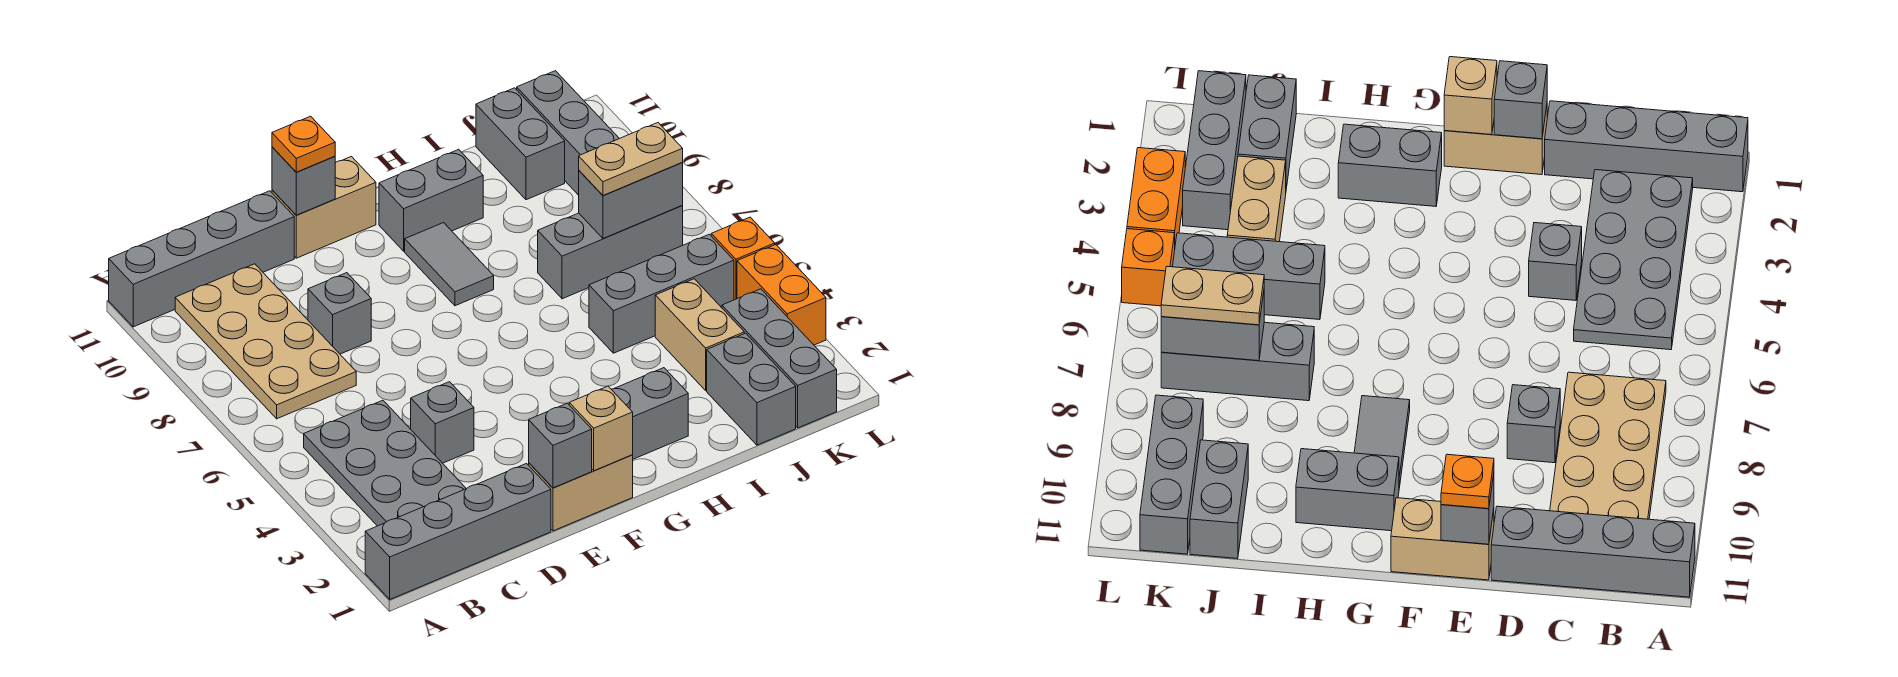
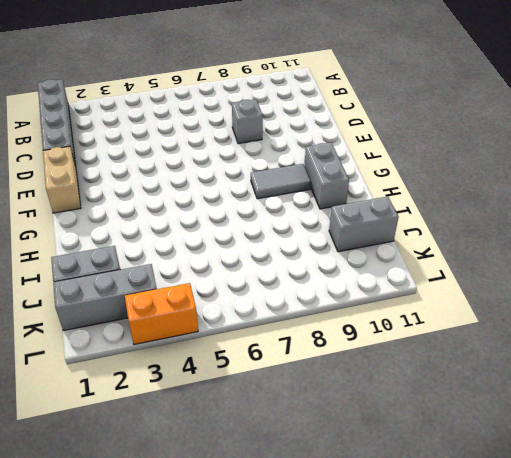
none -> grey 1x4 brick [109,191,294,327]
none -> grey 2x4 plate [304,400,466,526]
none -> tan 2x4 plate [175,264,356,419]

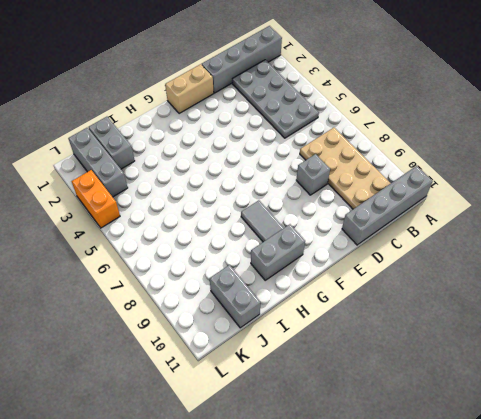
none -> grey 1x1 brick [411,382,474,463]
none -> tan 1x2 brick [272,157,376,258]
none -> grey 1x2 brick [611,368,688,459]

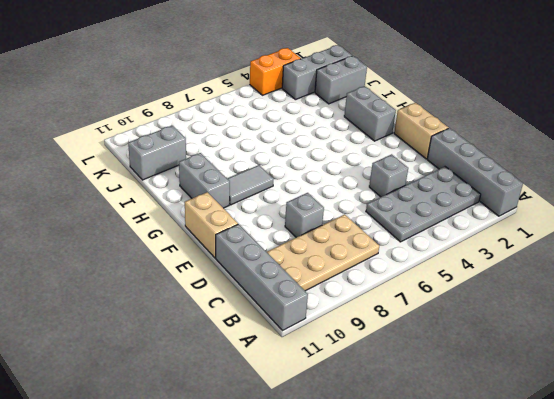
none -> grey 1x3 brick [589,234,734,353]
none -> grey 1x3 brick [538,206,683,299]
none -> tan 1x2 brick [655,279,744,390]

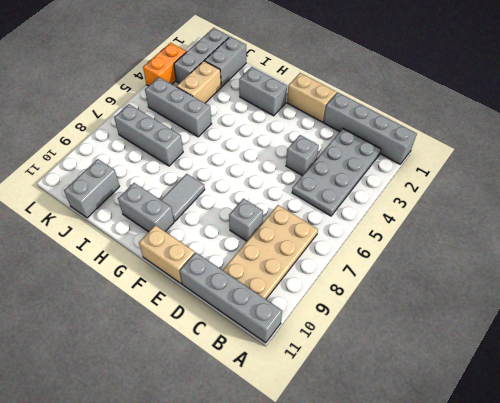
none -> grey 1x3 brick [517,71,619,195]
none -> orange 1x1 brick [711,217,775,300]
none -> grey 1x1 brick [529,403,592,488]

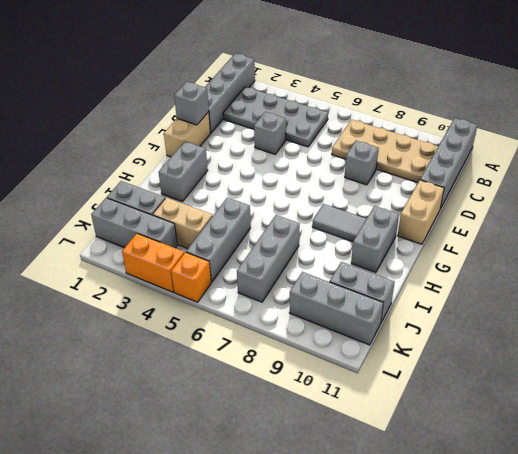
none -> grey 1x1 brick [272,147,335,215]
none -> tan 1x1 brick [569,386,633,471]
none -> grey 1x2 brick [579,163,683,238]

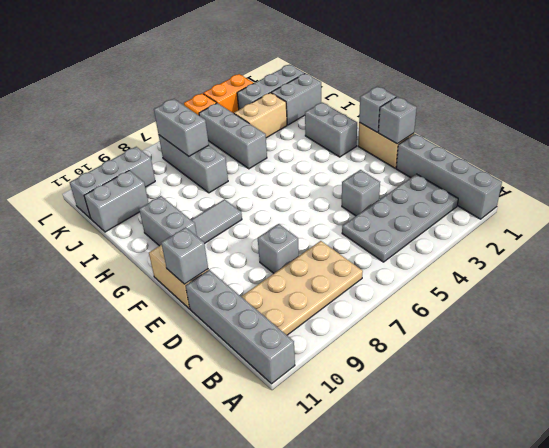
grey 1x1 brick [359,86,396,132] -> tan 1x1 brick [569,386,633,471]
none -> orange 1x1 plate [272,116,335,172]
none -> tan 1x2 plate [579,123,683,195]

